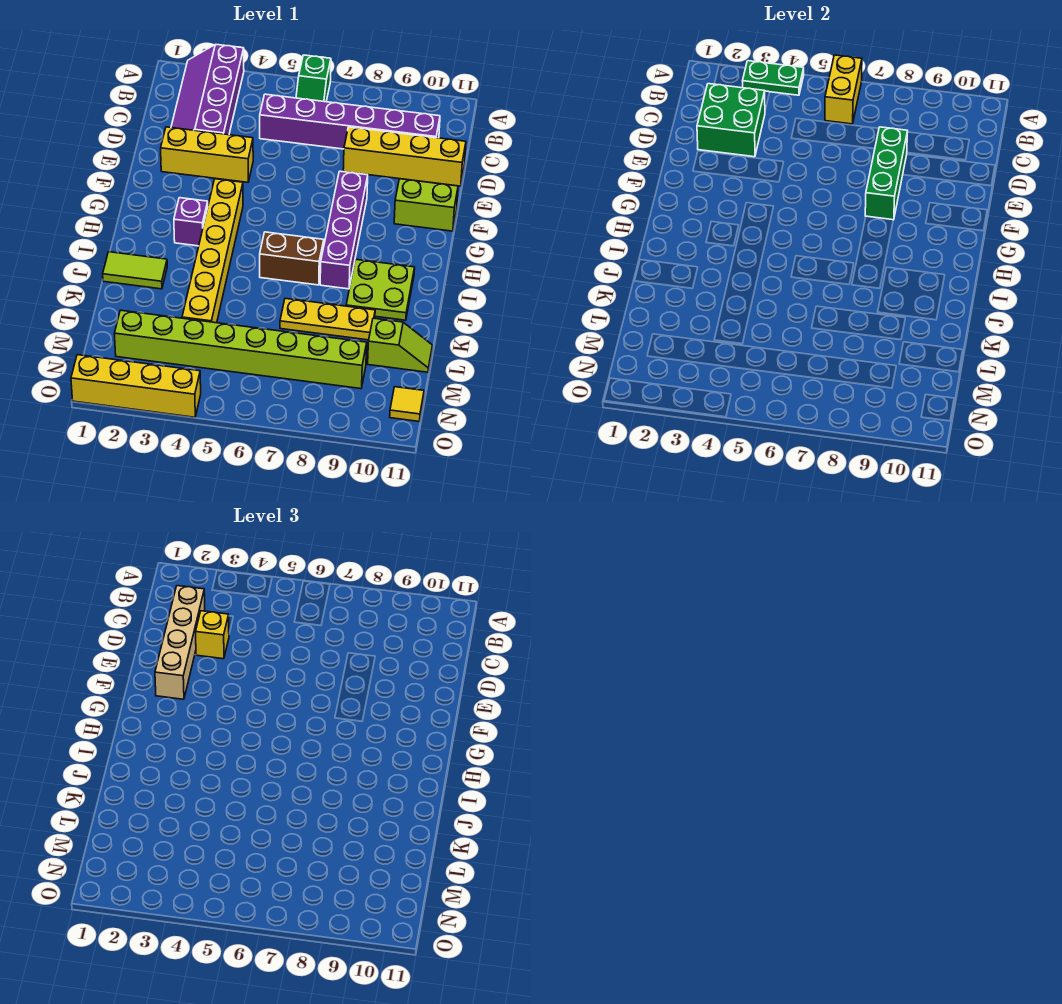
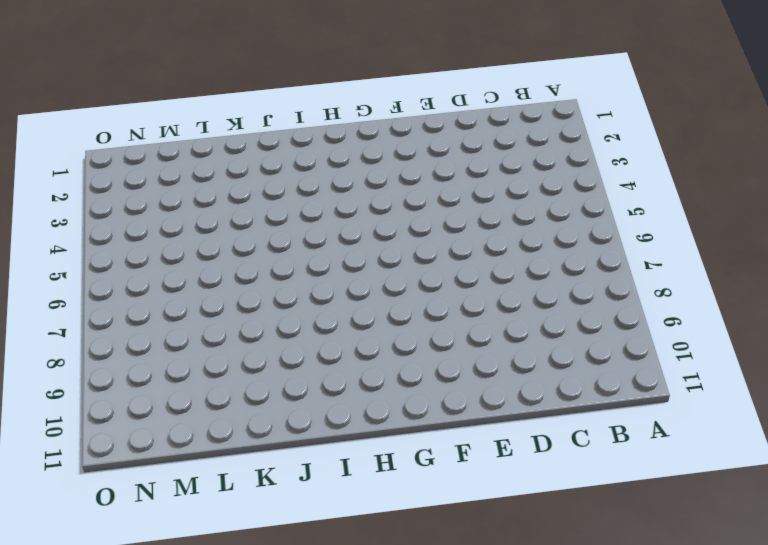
none -> purple 2x4 slope [171,44,244,135]
none -> green 1x2 slope [296,55,331,102]
none -> purple 1x6 brick [260,94,440,149]

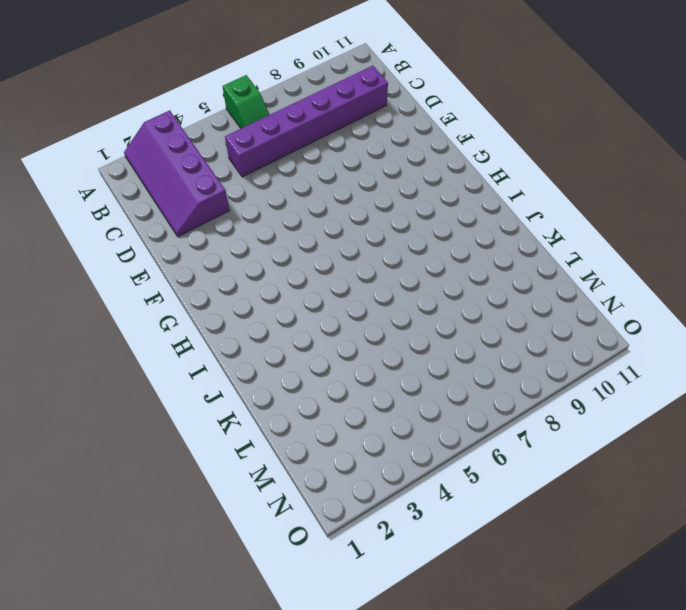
none -> yellow 1x4 brick [343,127,466,186]
none -> yellow 1x3 brick [161,127,253,182]
none -> purple 1x4 brick [320,171,368,289]

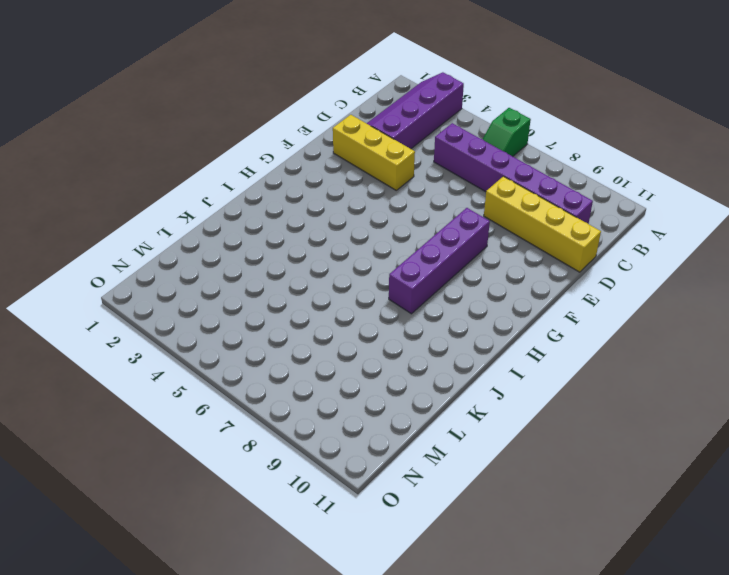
none -> lime 1x2 brick [394,179,458,231]
none -> yellow 1x6 brick [182,179,243,323]
none -> purple 1x1 brick [174,198,208,246]

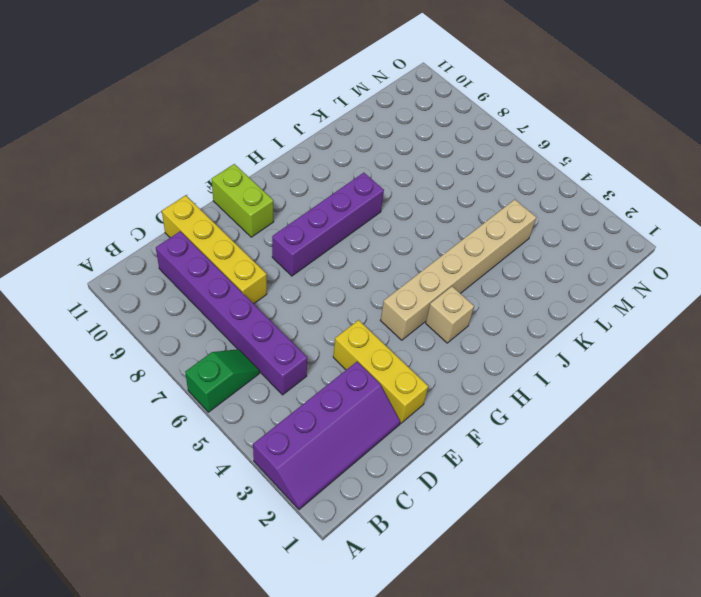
tan 1x6 brick [380,200,536,340] -> yellow 1x6 brick [182,179,243,323]
tan 1x1 brick [426,286,474,343] -> purple 1x1 brick [174,198,208,246]
none -> brown 1x2 brick [260,232,324,285]
none -> lime 2x2 plate [346,260,415,320]
none -> lime 1x2 tile [103,252,167,289]

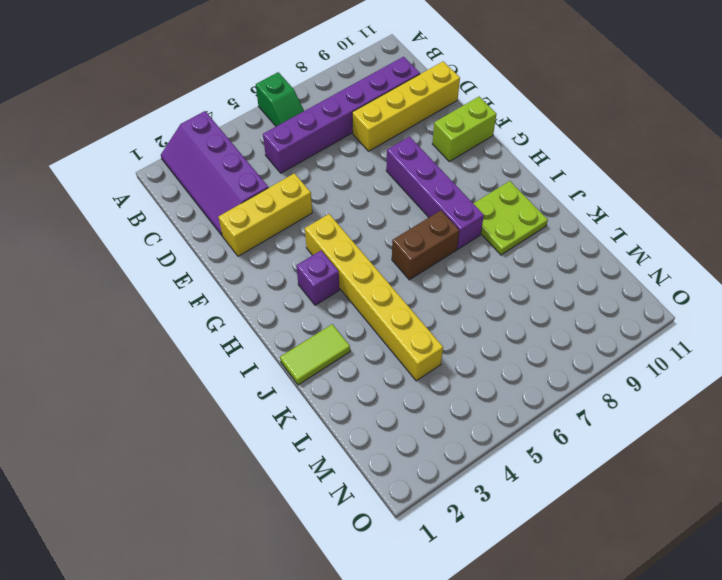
none -> yellow 1x3 plate [280,298,375,340]
none -> lime 1x2 slope [368,318,432,372]
none -> lime 1x8 brick [114,310,367,389]

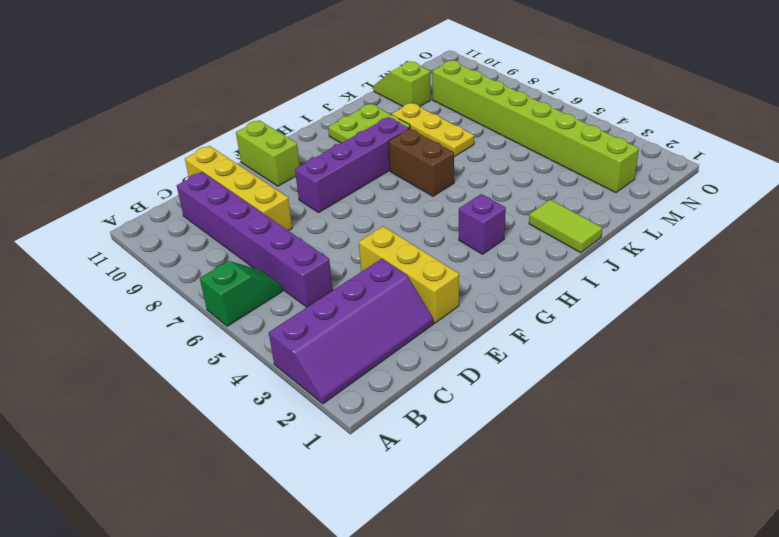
none -> yellow 1x6 brick [182,179,243,323]
none -> yellow 1x1 tile [390,387,424,421]
none -> yellow 1x4 brick [71,355,201,417]

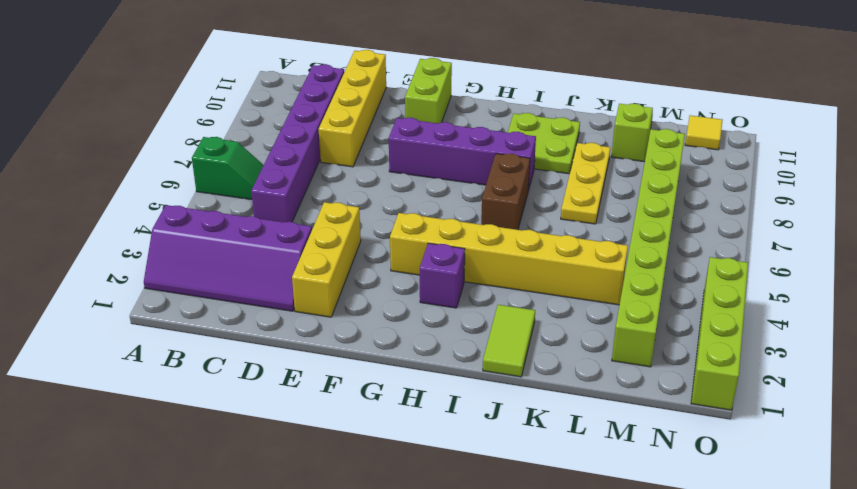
lime 1x4 brick [691,257,748,410] -> yellow 1x4 brick [71,355,201,417]
none -> green 1x2 plate [743,61,804,95]
none -> yellow 1x2 brick [825,55,862,124]
none -> green 2x2 brick [697,84,765,157]

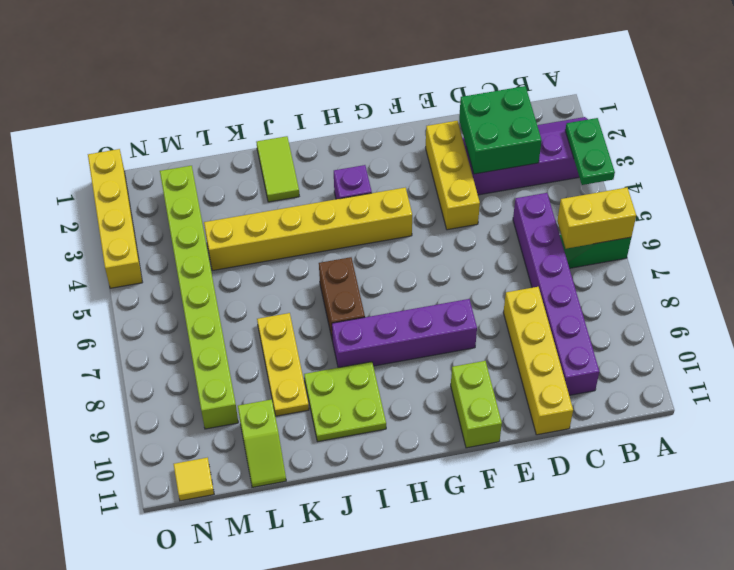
none -> green 1x3 brick [865,127,908,220]
none -> tan 1x4 brick [155,586,205,699]
none -> yellow 1x1 brick [196,611,229,659]

